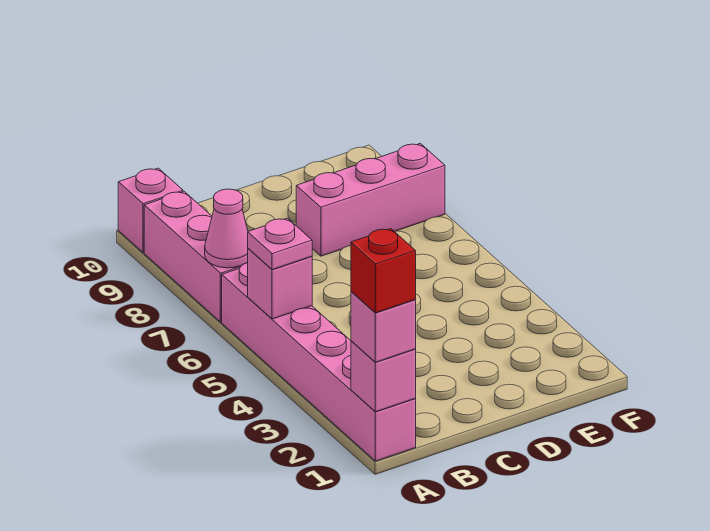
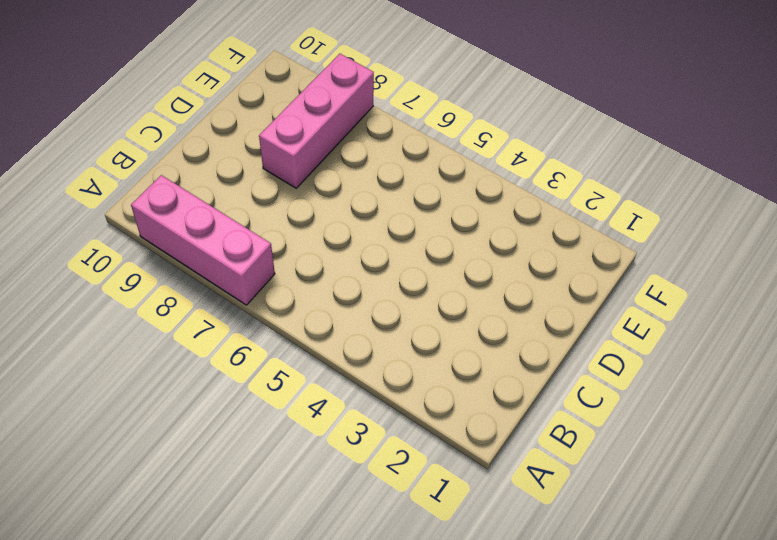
none -> pink 1x6 brick [222,263,416,461]
none -> pink 1x1 brick [118,168,183,253]

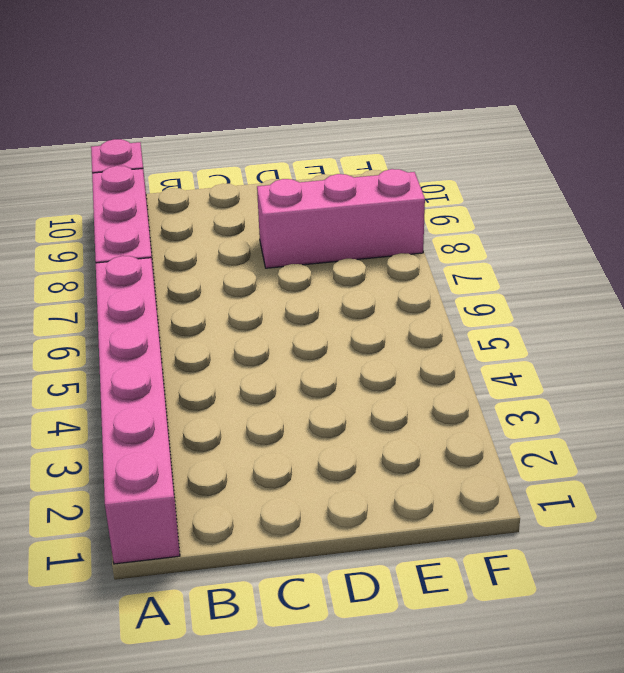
none -> pink 1x1 brick [351,341,416,412]
none -> pink 1x1 brick [248,249,312,319]

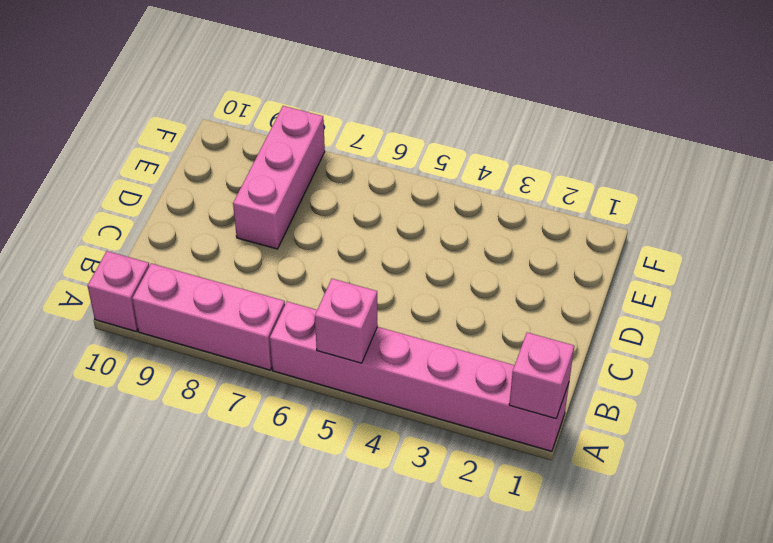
none -> pink 1x1 cone [205,189,248,268]
none -> pink 1x1 brick [351,292,416,362]

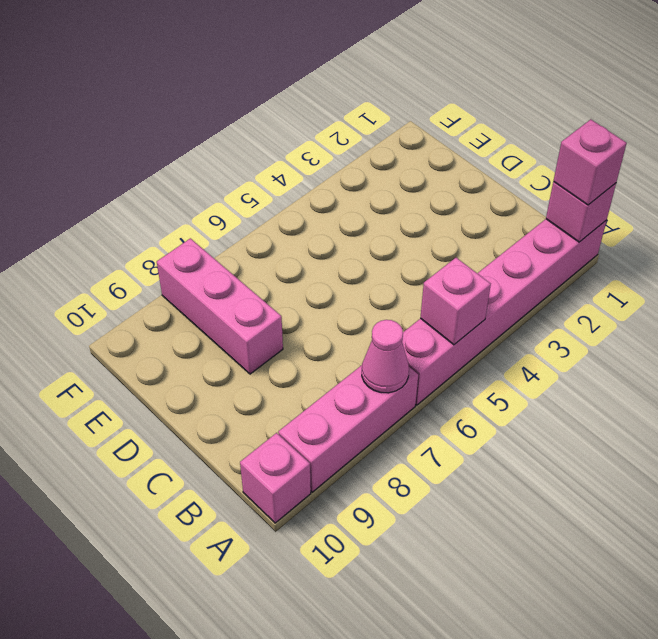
none -> pink 1x1 plate [248,218,312,270]
none -> red 1x1 brick [351,229,416,313]

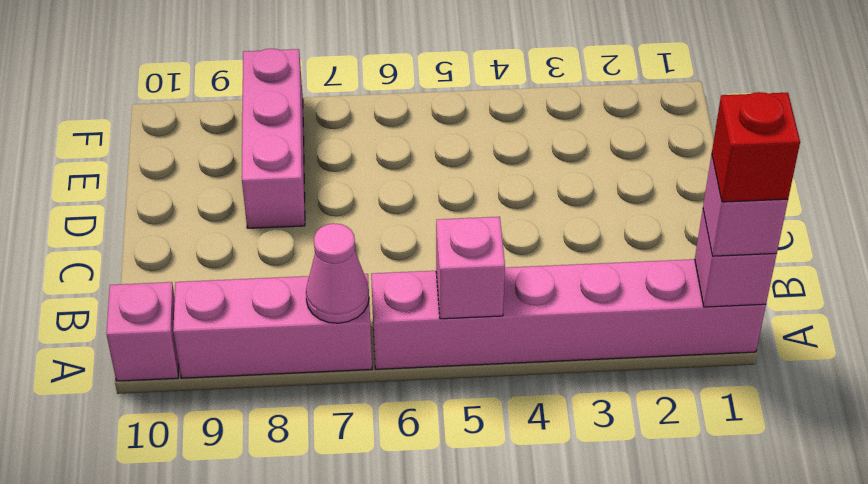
none -> pink 1x1 plate [248,218,312,270]

